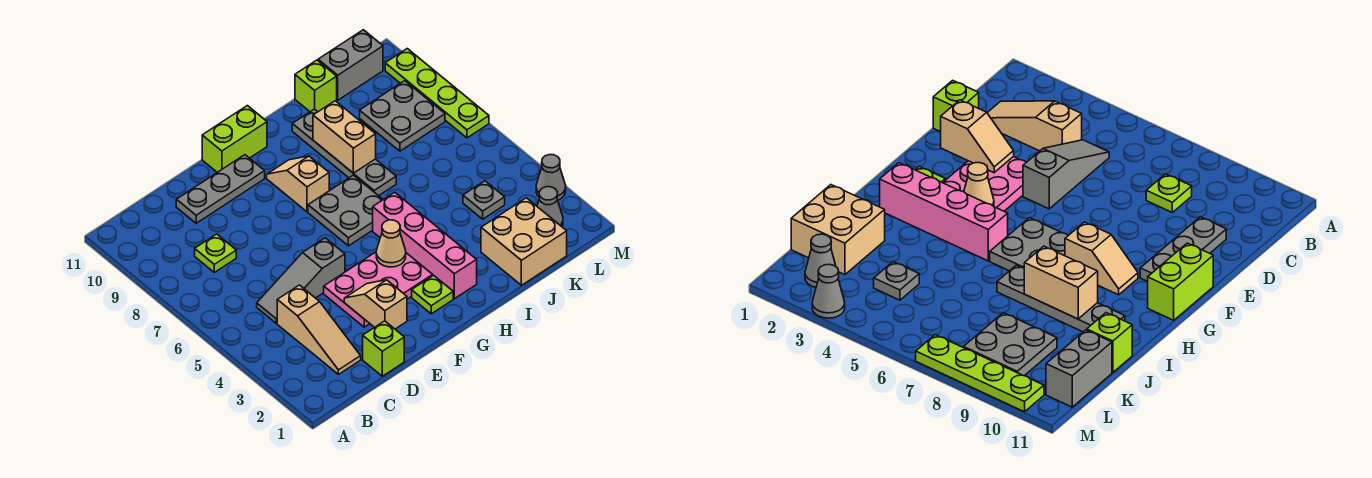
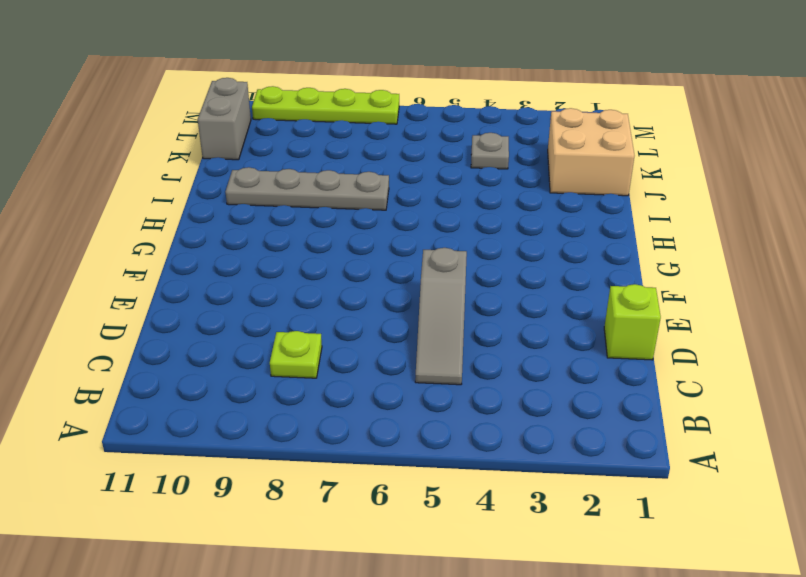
none -> tan 1x3 slope [277,285,361,374]
none -> grey 1x3 plate [176,155,265,223]
none -> pink 2x3 plate [324,252,433,327]

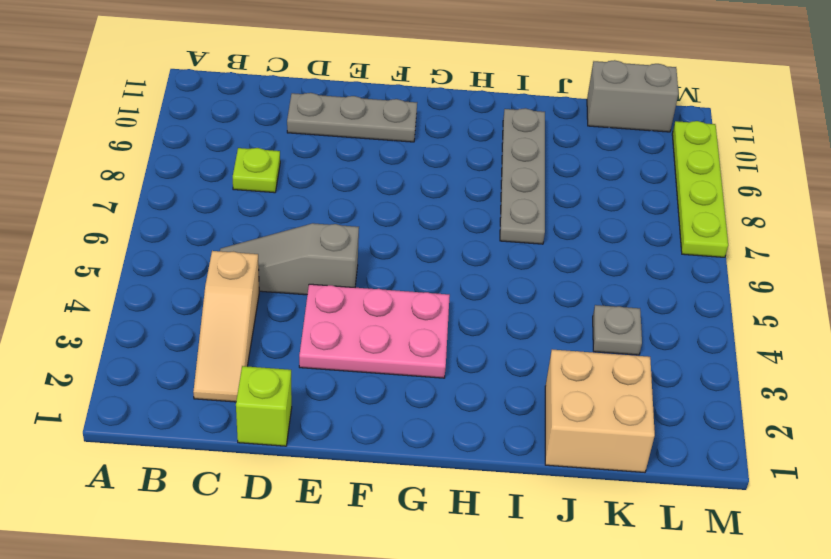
none -> lime 1x2 brick [202,106,267,172]
none -> lime 1x1 plate [412,275,453,314]
none -> grey 2x2 plate [308,175,383,246]

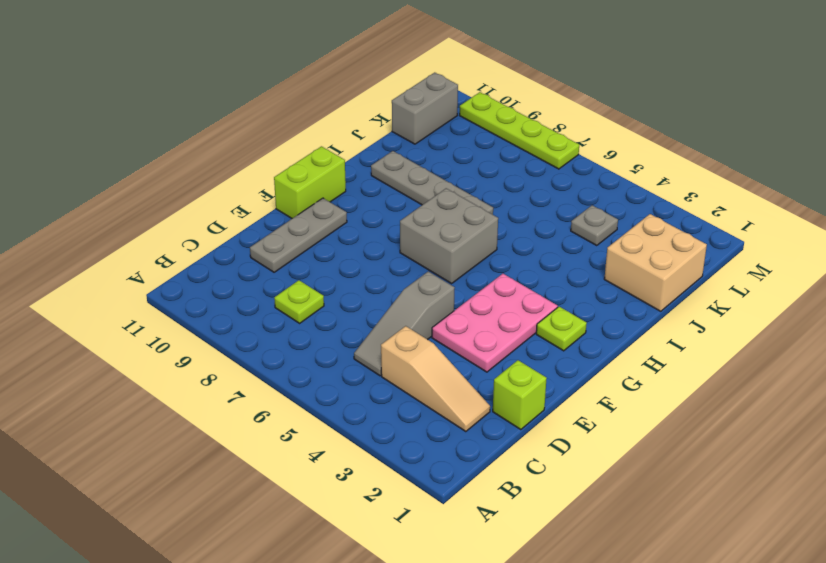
grey 2x2 brick [400,188,498,283] -> grey 2x2 plate [308,175,383,246]
none -> tan 1x2 slope [267,156,329,212]
none -> pink 1x4 brick [373,192,477,299]
none -> lime 1x1 brick [295,60,337,112]

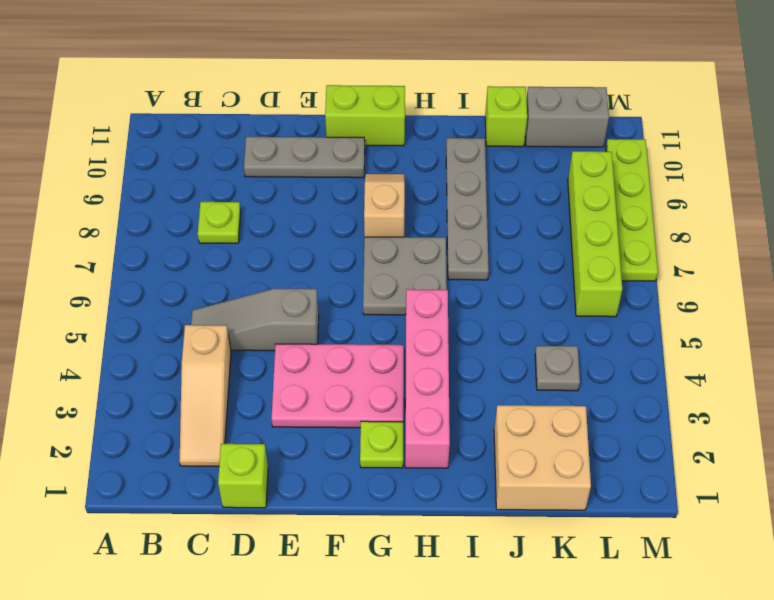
lime 1x4 brick [568,151,622,317] -> grey 2x2 plate [360,81,445,151]
none -> grey 1x1 cone [537,187,563,227]
none -> grey 1x1 cone [536,155,566,200]
none -> tan 1x2 slope [344,280,407,329]

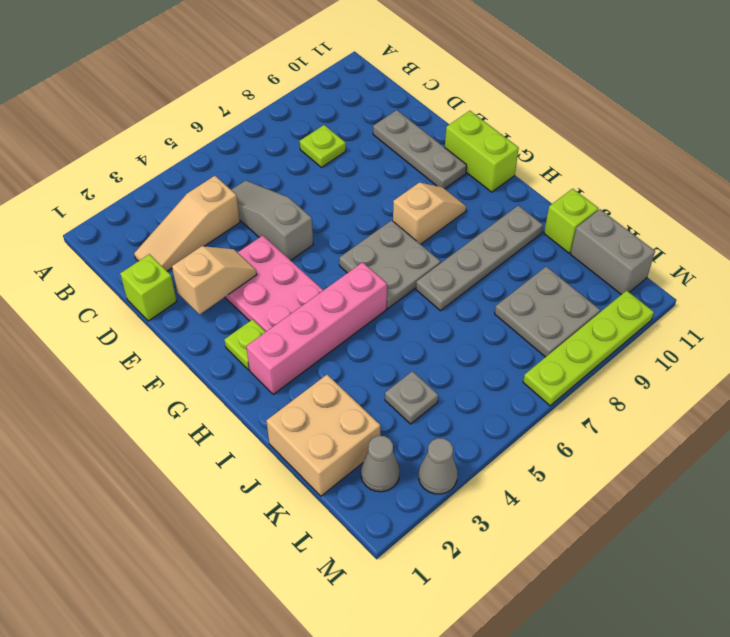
none -> tan 1x1 cone [376,220,406,267]
none -> tan 1x2 brick [313,101,376,173]

